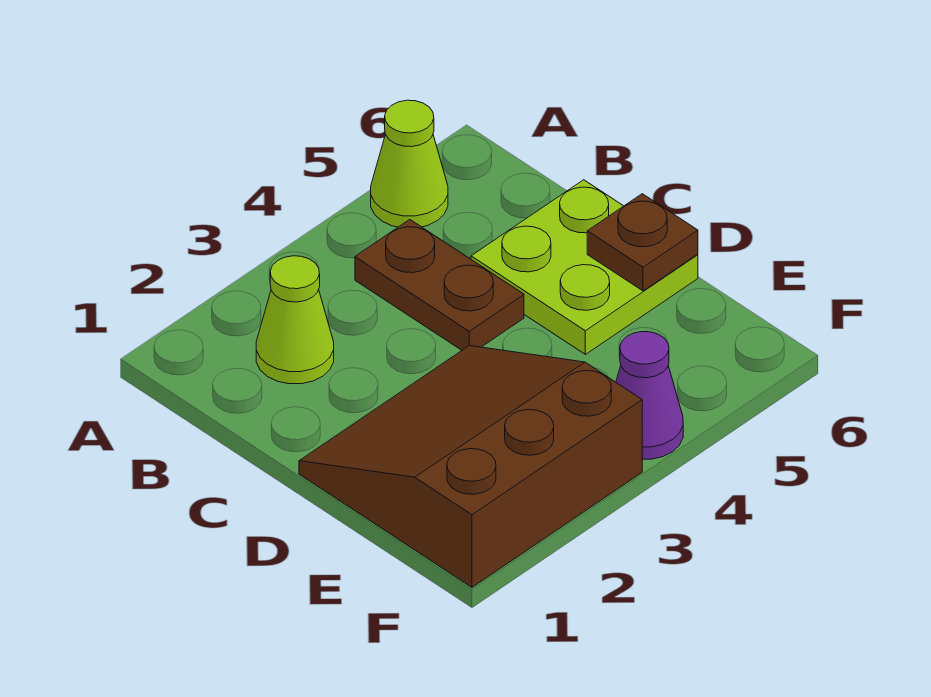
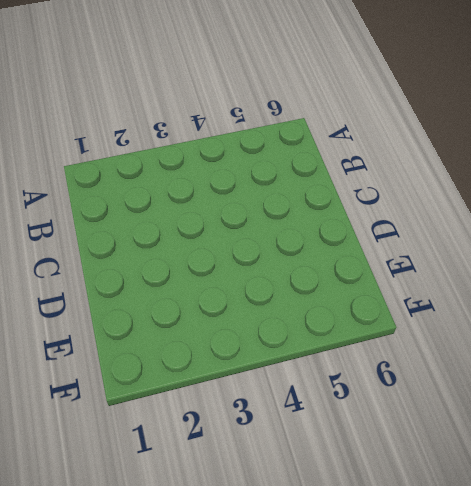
none -> lime 1x1 cone [371,100,448,227]
none -> lime 1x1 cone [256,256,334,384]

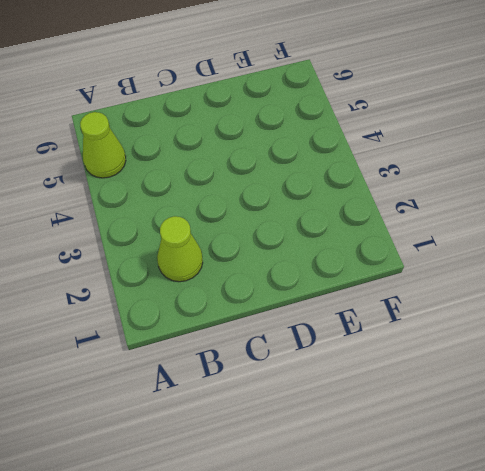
none -> brown 1x2 plate [355,220,524,350]
none -> lime 2x2 plate [471,180,698,354]

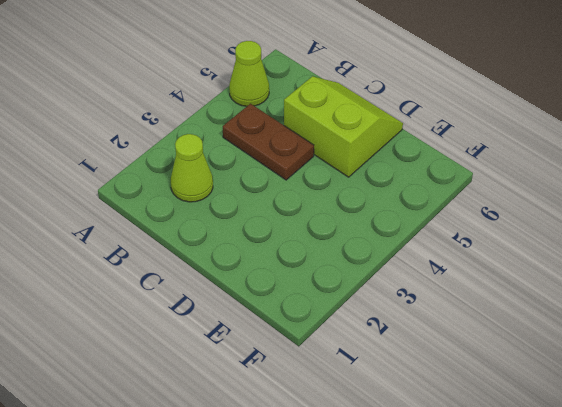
lime 2x2 slope [284,76,403,177] -> lime 2x2 plate [471,180,698,354]
none -> brown 3x3 slope [299,346,642,587]
none -> purple 1x1 cone [616,332,683,459]

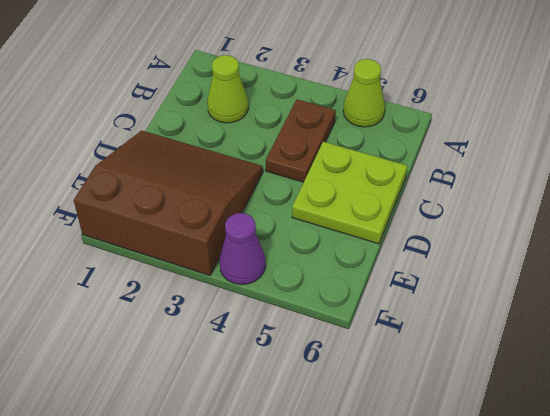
none -> brown 1x1 plate [587,194,698,291]

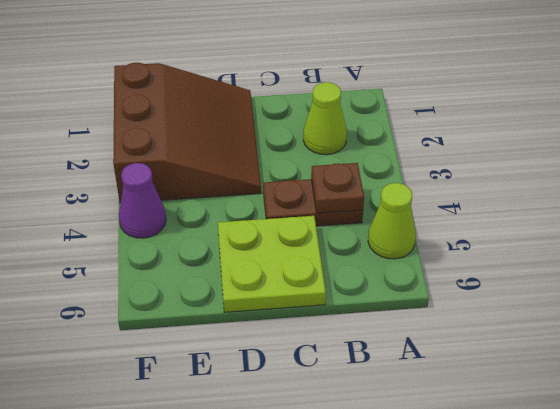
brown 1x1 plate [311,163,364,213] -> brown 1x1 plate moved to [587,194,698,291]

